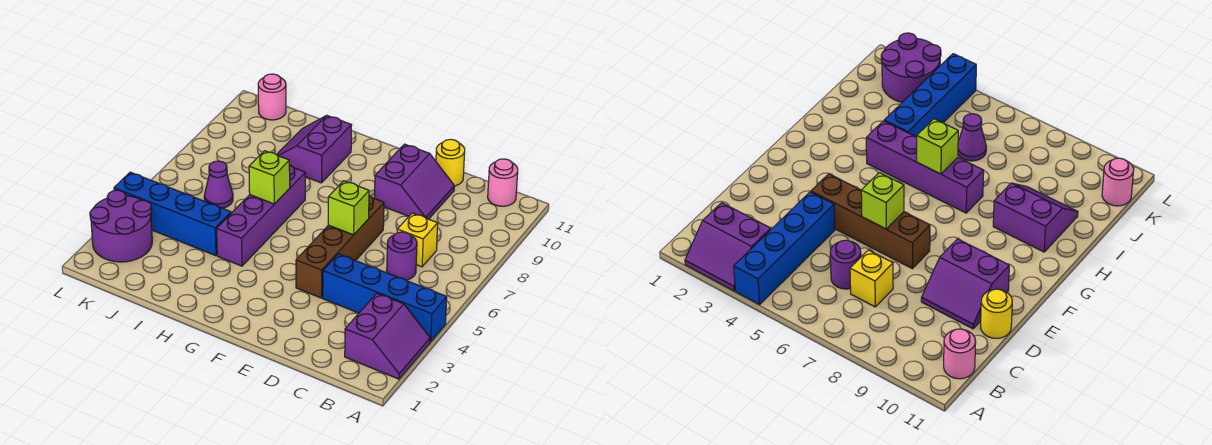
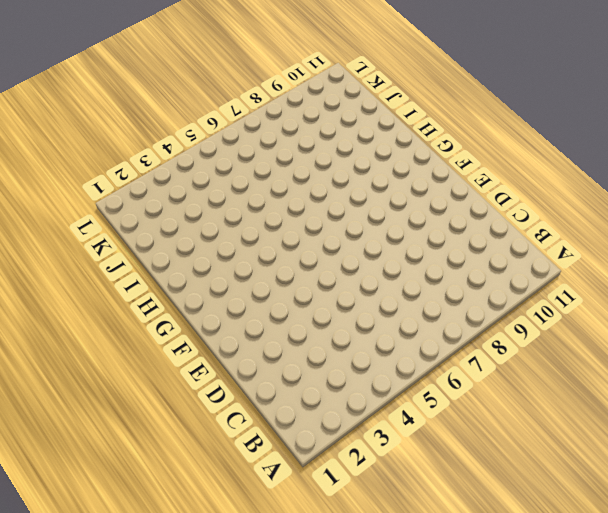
none -> purple 2x2 slope [345,293,430,379]
none -> blue 1x4 brick [323,254,447,342]
none -> pink 1x1 round brick [488,159,518,206]

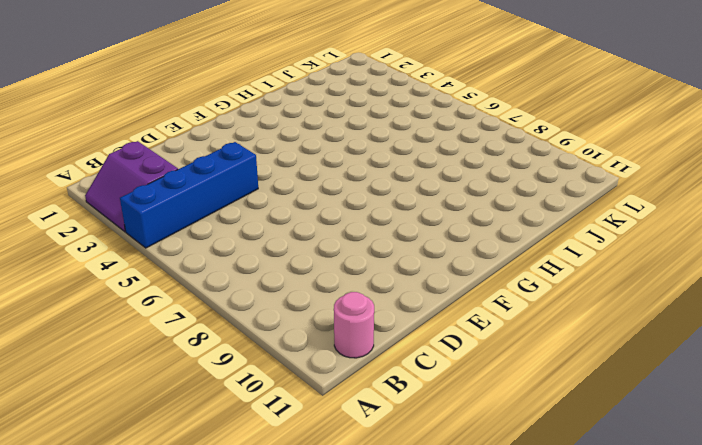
none -> purple 1x1 round brick [387,232,417,280]
none -> yellow 1x1 brick [397,213,438,267]
none -> purple 2x2 slope [374,144,454,219]

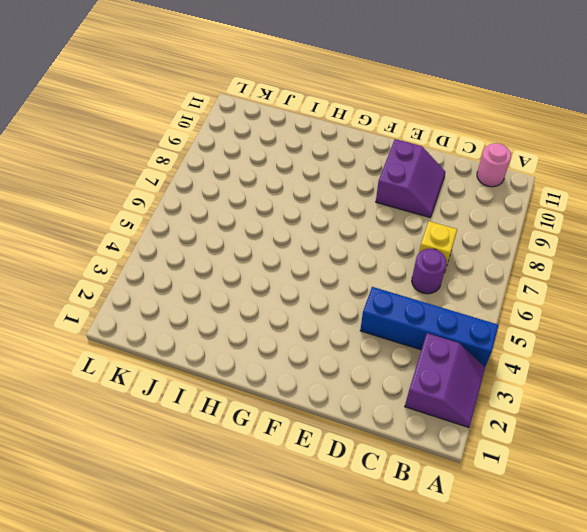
none -> yellow 1x1 round brick [436,139,465,186]
none -> brown 1x4 brick [296,196,384,298]
none -> purple 1x4 brick [217,165,305,266]

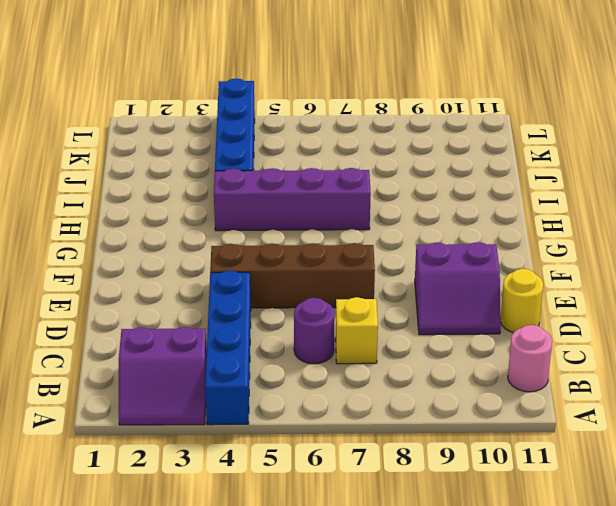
none -> purple 2x2 slope [277,115,352,183]
none -> purple 1x1 cone [204,161,233,208]
none -> purple 2x2 round brick [90,190,152,262]

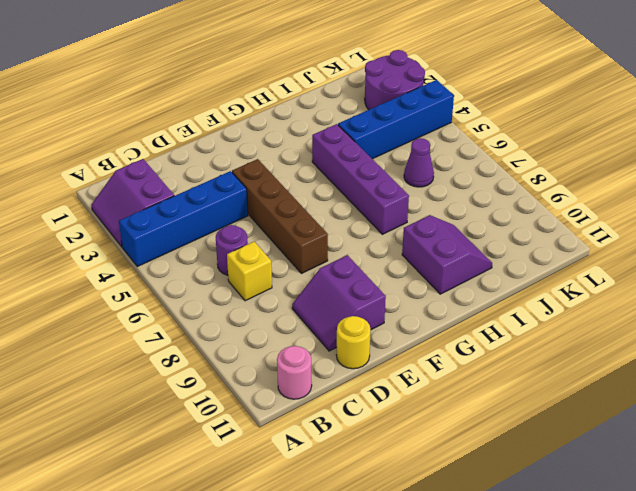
none -> pink 1x1 round brick [258,74,286,120]
none -> lime 1x1 brick [328,181,369,235]
none -> lime 1x1 brick [249,151,290,204]

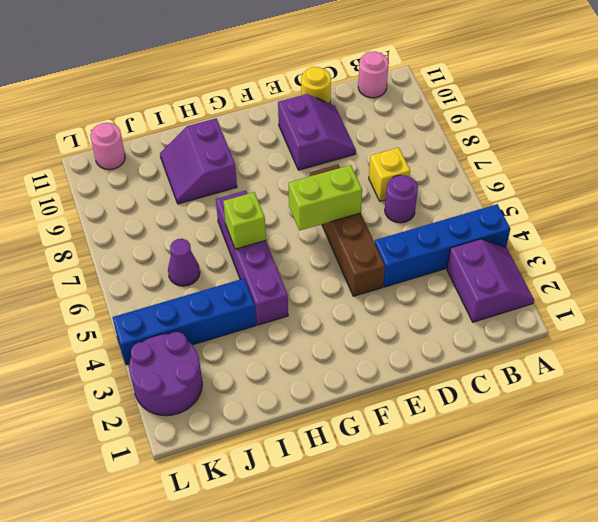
lime 1x2 brick [289,165,362,231] -> lime 1x1 brick [328,181,369,235]

